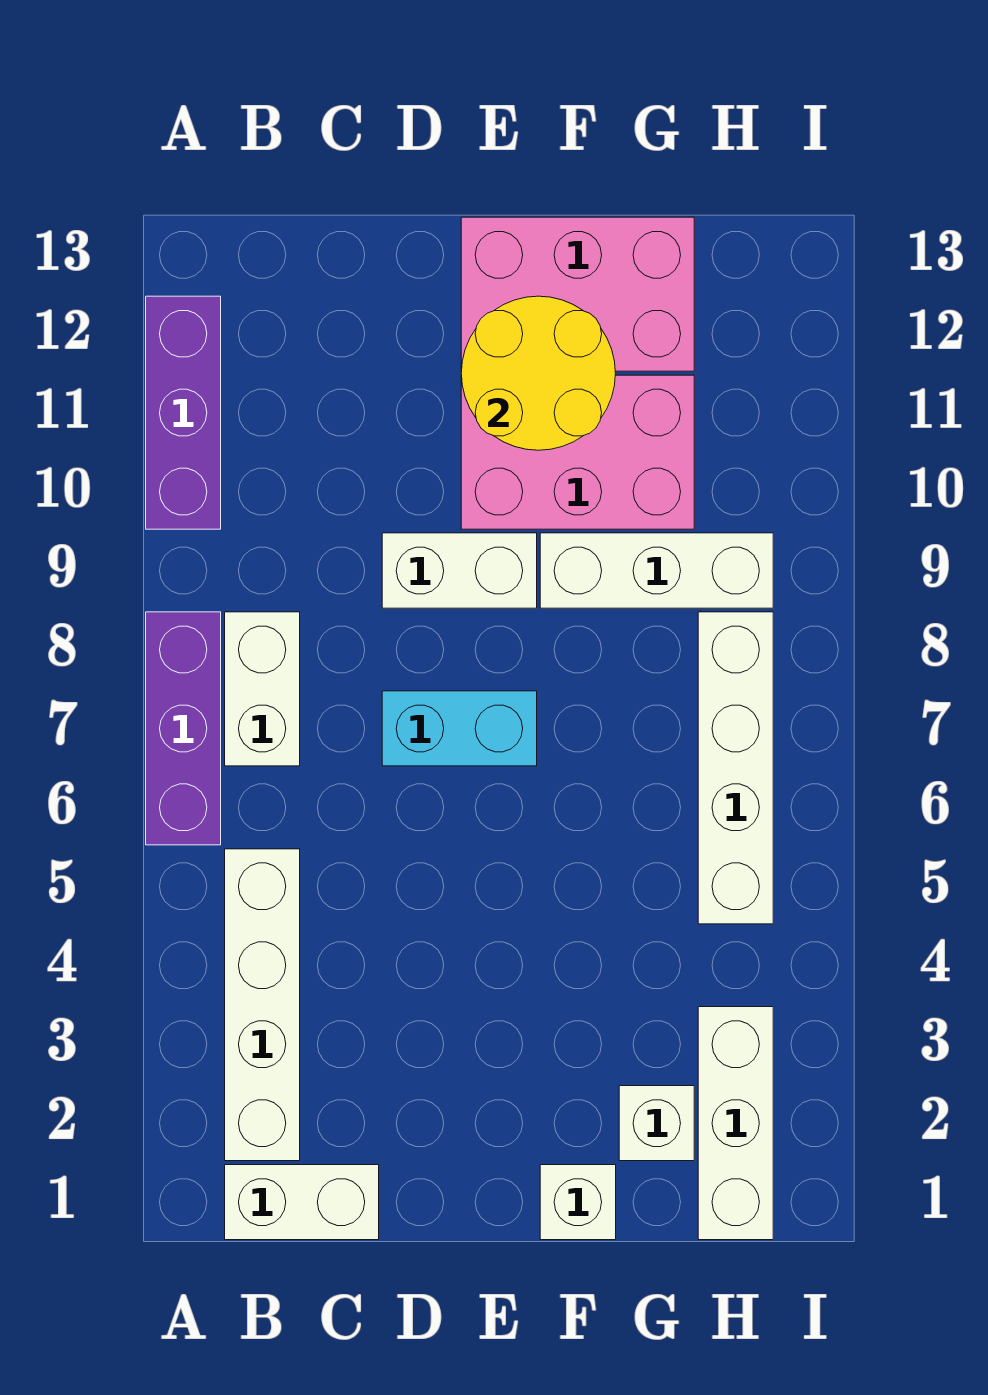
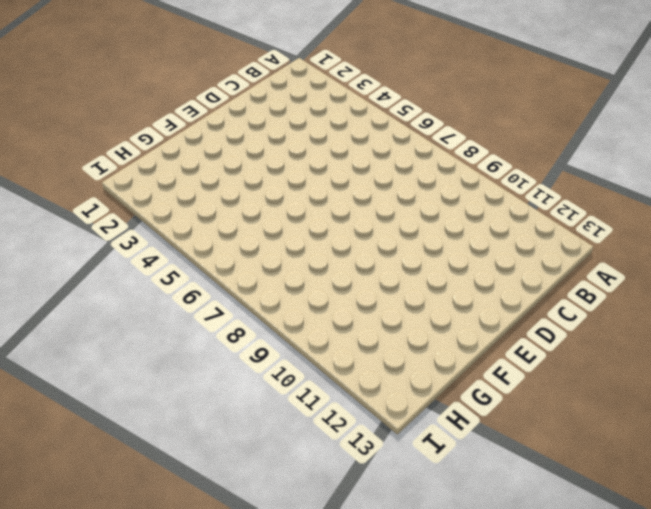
none -> purple 1x3 brick [146,612,221,845]
none -> purple 1x3 brick [146,296,221,529]
none -> white 1x2 brick [225,1165,379,1240]

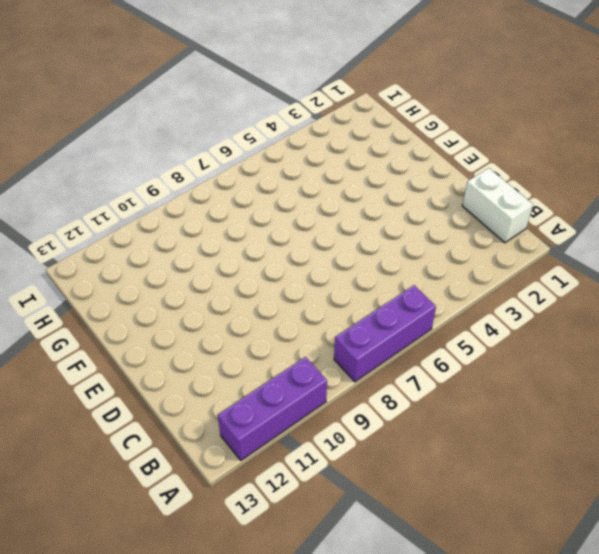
none -> white 1x4 brick [225,849,300,1161]
none -> white 1x2 brick [225,612,300,766]
none -> cyan 1x2 brick [382,691,537,766]

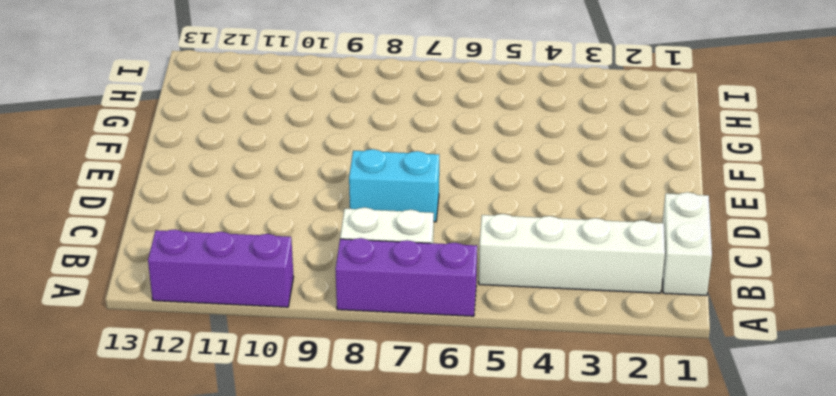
cyan 1x2 brick [349,149,439,222] -> cyan 1x2 brick turned to [382,691,537,766]
none -> white 1x2 brick [382,533,537,608]
none -> pink 2x3 brick [461,375,694,529]
none -> pink 2x3 brick [461,217,694,371]

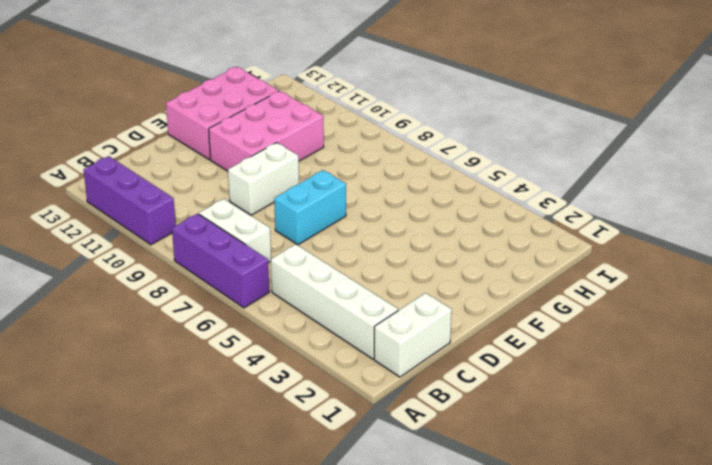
none -> white 1x1 brick [540,1165,616,1240]
none -> white 1x3 brick [540,533,773,608]
none -> white 1x1 brick [619,1086,694,1161]

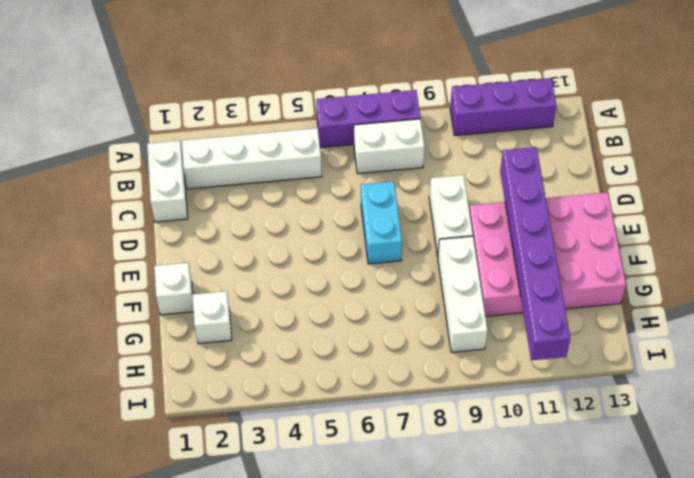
purple 1x6 brick [500,147,570,360] -> yellow 2x2 round brick [461,296,616,450]
none -> white 1x3 brick [698,1007,773,1240]
none -> white 1x4 brick [698,612,773,924]

